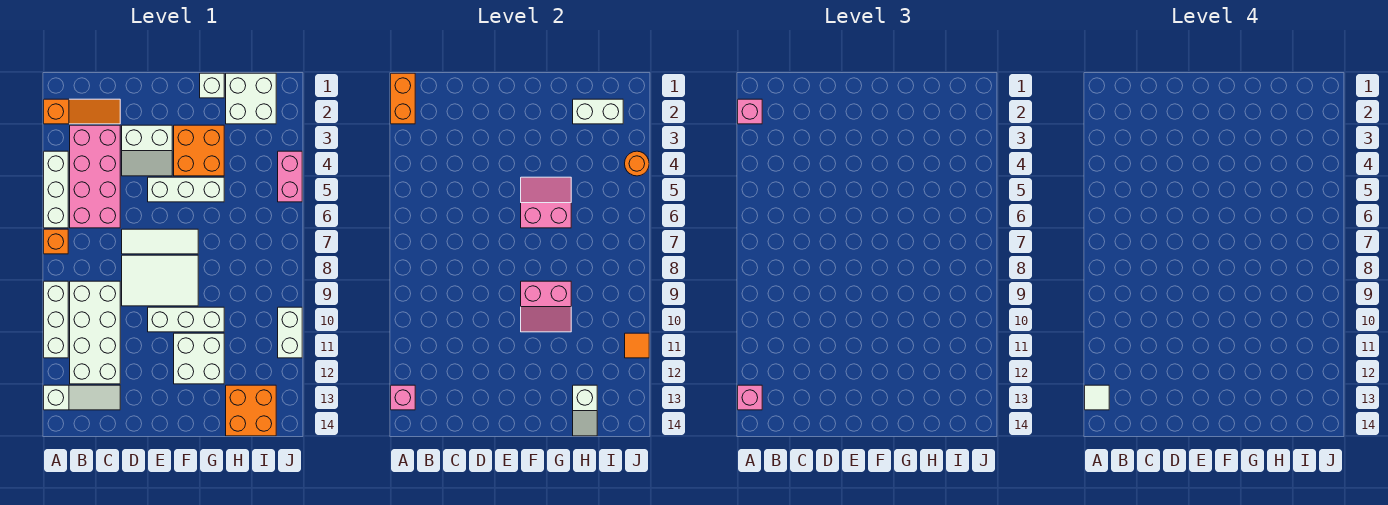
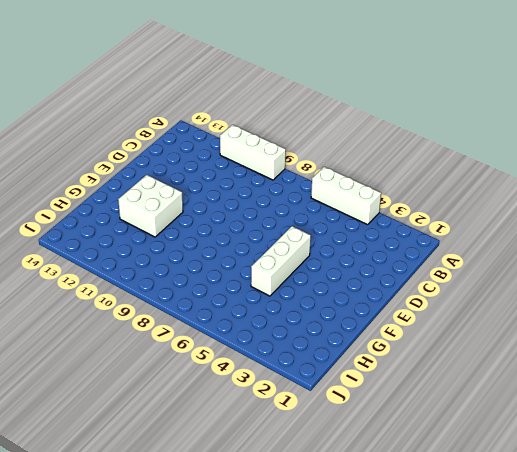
none -> orange 1x3 slope [44,99,120,124]
none -> orange 1x1 brick [44,229,68,254]
none -> white 1x3 slope [44,385,120,410]
none -> pink 2x4 brick [70,125,120,228]

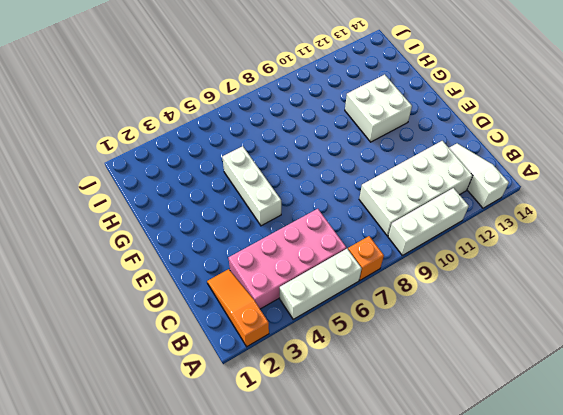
none -> white 2x2 slope [122,125,172,176]
none -> white 1x3 tile [122,229,198,254]
none -> white 2x3 tile [122,255,198,306]
none -> white 1x3 brick [148,307,224,332]

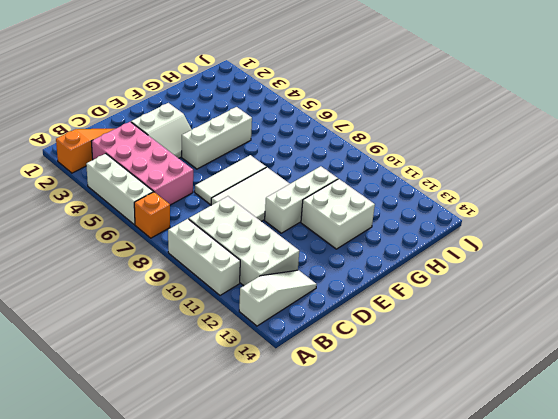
none -> orange 2x2 brick [174,125,224,176]
none -> white 1x1 brick [200,73,224,98]
none -> white 2x2 brick [226,73,276,124]
none -> orange 2x2 brick [226,385,276,436]

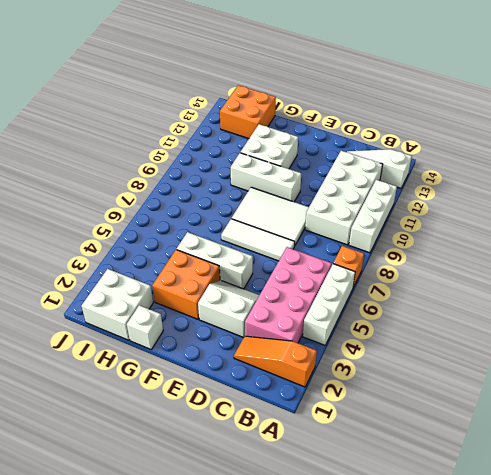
none -> pink 1x2 brick [278,151,302,202]
none -> white 1x2 brick [278,307,302,358]
none -> orange 1x2 brick [391,73,415,124]
none -> pink 1x1 brick [391,385,415,410]

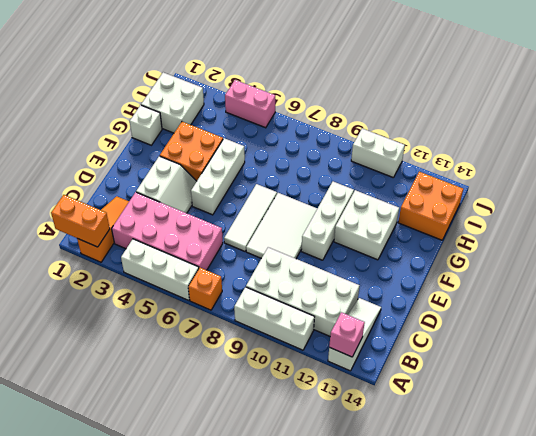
none -> pink 2x2 slope [521,177,571,228]
none -> pink 2x2 slope [521,281,571,332]
none -> white 1x2 brick [573,99,623,124]
none -> white 1x2 slope [573,385,597,436]

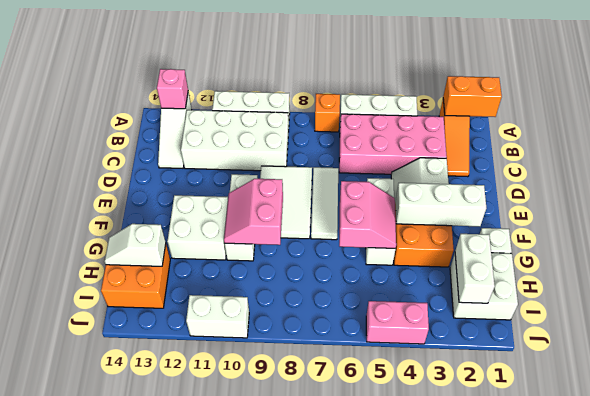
white 1x3 brick [396,183,486,226] -> none
none -> orange 1x1 round brick [625,151,649,176]
none -> orange 1x1 tile [625,333,649,358]
none -> pink 1x1 brick [738,99,762,124]
none -> pink 1x1 brick [738,385,762,410]

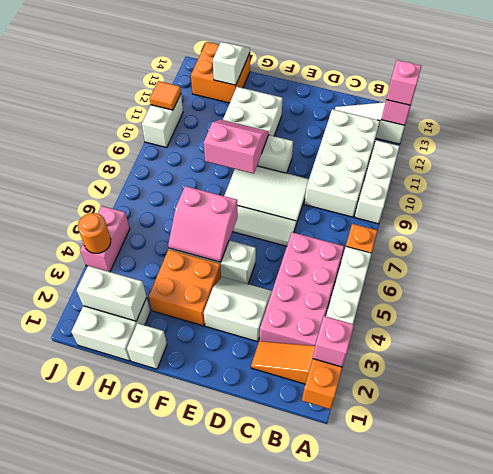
none -> white 1x1 tile [1085,385,1109,410]

